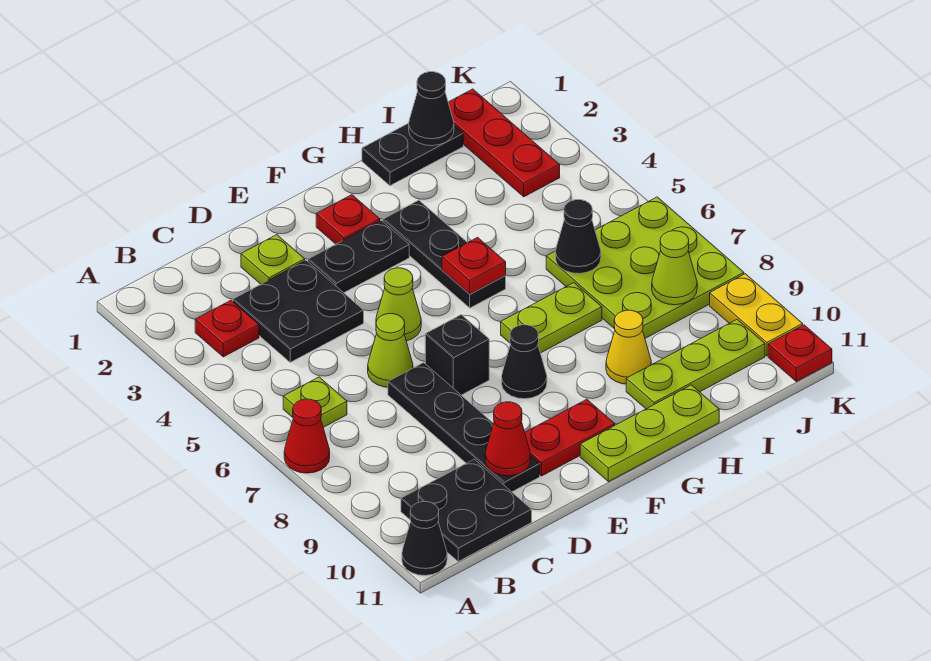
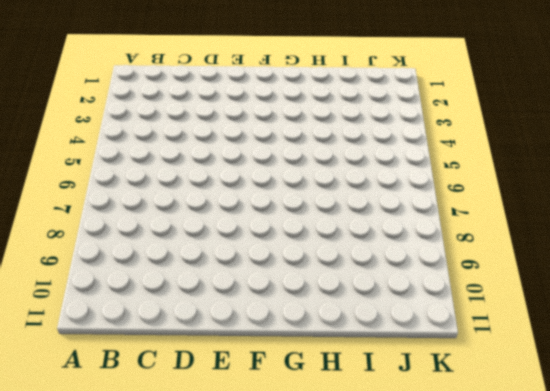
none -> red 1x1 cone [284,399,330,473]
none -> black 1x1 cone [402,502,447,576]
none -> red 1x1 plate [195,300,259,357]
none -> lime 1x1 plate [283,377,347,427]

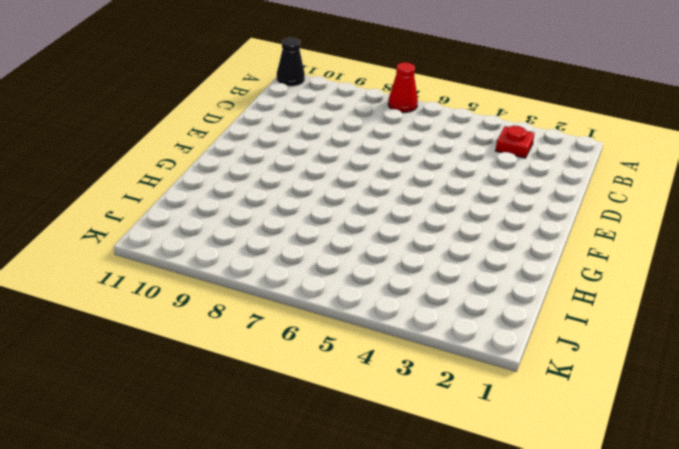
none -> lime 1x1 plate [283,377,347,427]
none -> black 2x2 plate [401,459,532,561]
none -> black 2x2 plate [233,260,364,362]
none -> lime 1x1 plate [241,235,305,284]

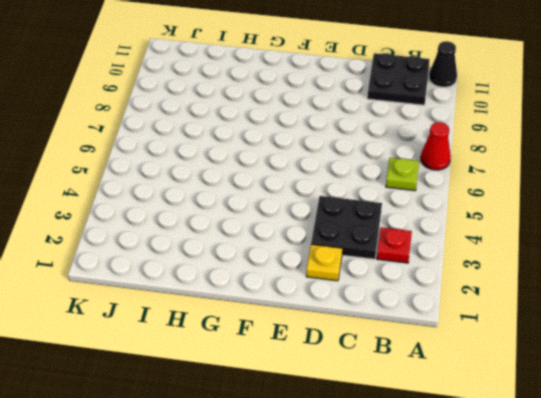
yellow 1x1 plate [306,244,342,281] -> lime 1x1 plate [241,235,305,284]
none -> lime 1x1 cone [368,314,413,387]
none -> black 1x4 plate [388,363,540,492]
none -> black 1x2 plate [308,220,409,293]
none -> lime 1x1 cone [376,268,421,341]

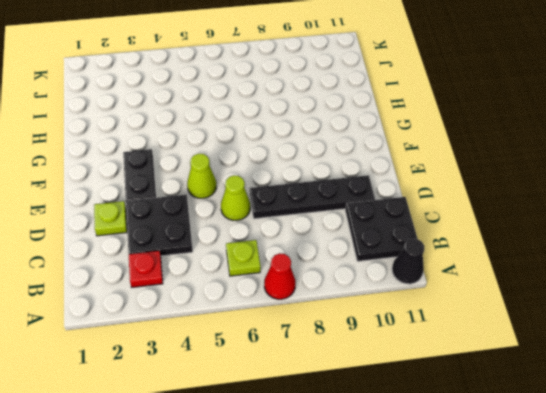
none -> black 1x1 brick [425,315,489,395]
none -> red 1x2 plate [525,399,615,476]
none -> red 1x1 plate [316,195,380,244]
none -> black 1x1 cone [502,325,547,399]

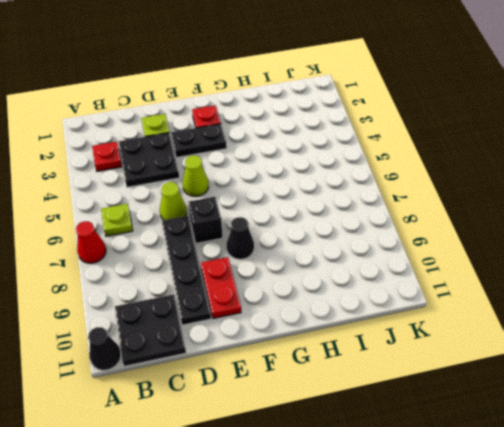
red 1x2 plate [201,257,241,319] -> red 1x2 plate turned to [525,399,615,476]
none -> lime 1x3 plate [580,385,719,482]
none -> black 1x3 plate [383,200,506,308]
none -> lime 1x2 plate [501,283,602,353]
none -> black 1x2 plate [362,123,463,186]

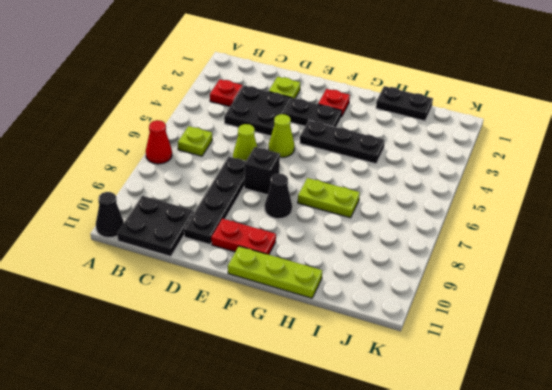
black 1x3 plate [300,120,385,164] -> black 1x3 plate turned to [383,200,506,308]
none -> yellow 1x1 cone [606,310,651,384]
none -> lime 1x3 plate [626,320,765,409]
none -> lime 3x3 plate [546,197,744,338]
none -> red 1x3 plate [448,89,560,197]

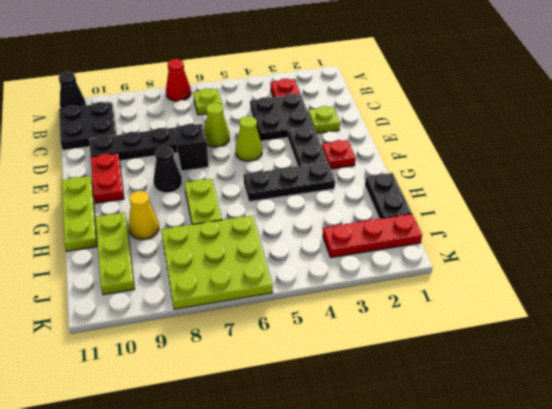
none -> yellow 1x2 plate [710,274,803,356]
none -> red 1x1 plate [768,325,832,381]
none -> red 1x1 cone [485,402,531,476]
none -> red 1x1 plate [442,237,506,294]

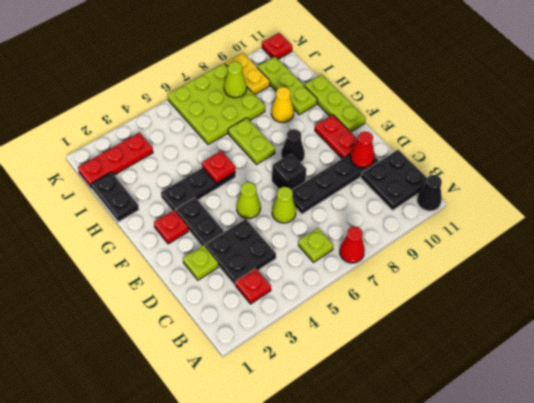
yellow 1x2 plate [225,53,270,95] -> yellow 1x2 plate turned to [710,274,803,356]
none -> black 1x1 cone [409,72,454,146]
none -> black 1x1 cone [556,200,601,274]

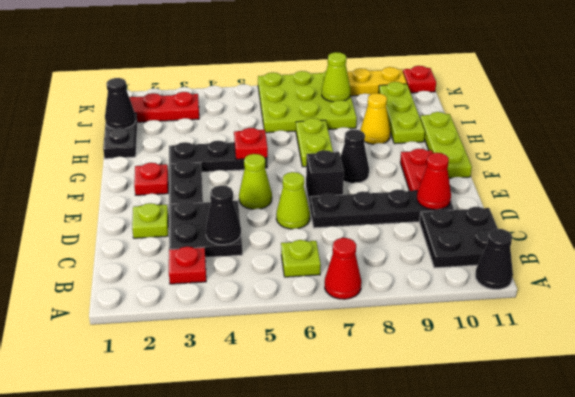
black 1x1 cone [206,185,241,245] -> black 1x1 cone moved to [556,200,601,274]

